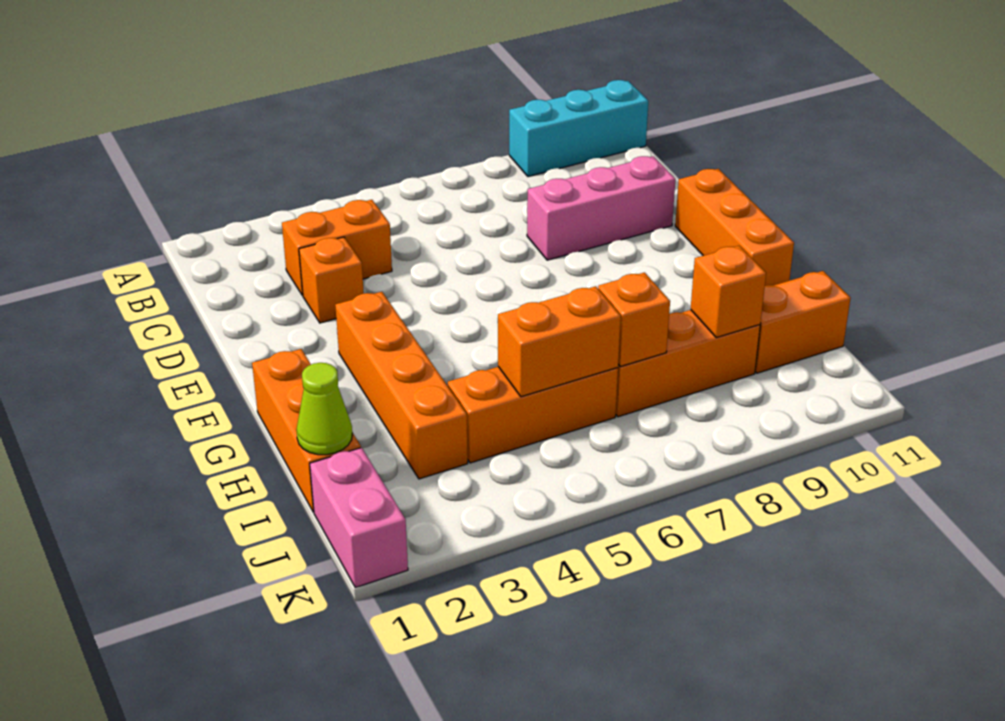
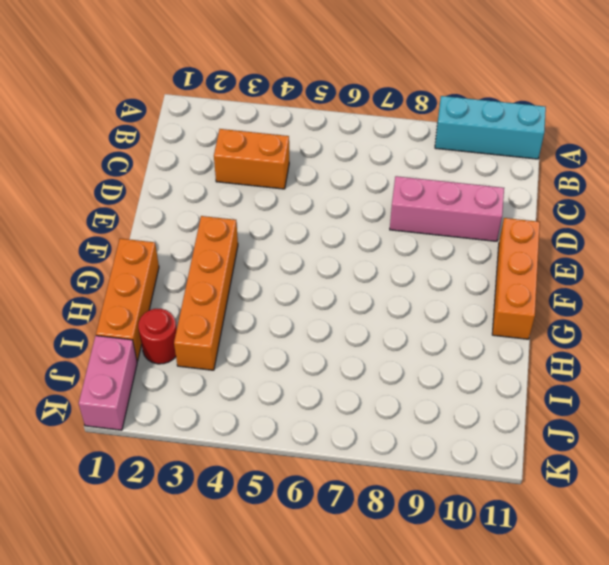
red 1x1 round brick [138,309,177,364] -> none
none -> orange 1x1 brick [299,237,364,323]
none -> orange 1x3 brick [448,367,618,463]
none -> orange 1x3 brick [616,310,760,417]

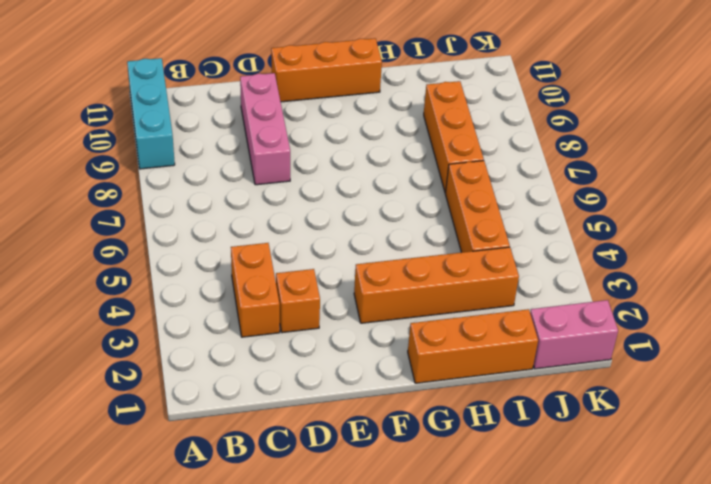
none -> orange 1x2 brick [755,271,851,373]
none -> lime 1x1 cone [296,363,352,455]
none -> orange 1x2 brick [498,286,621,397]

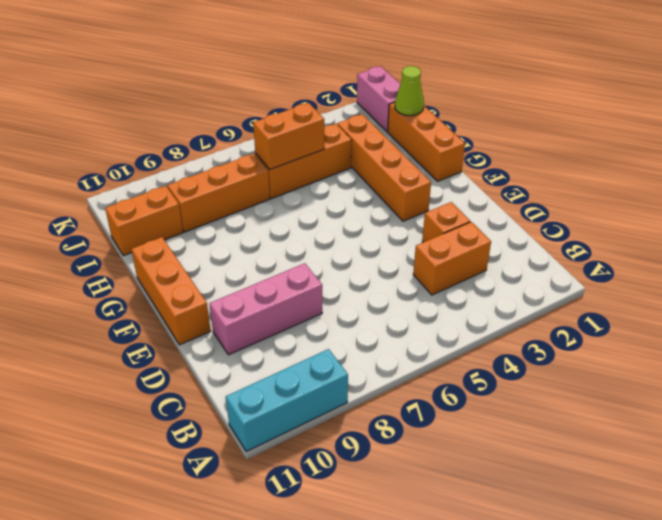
none -> orange 1x1 brick [598,273,670,367]
none -> orange 1x1 brick [691,246,766,338]

